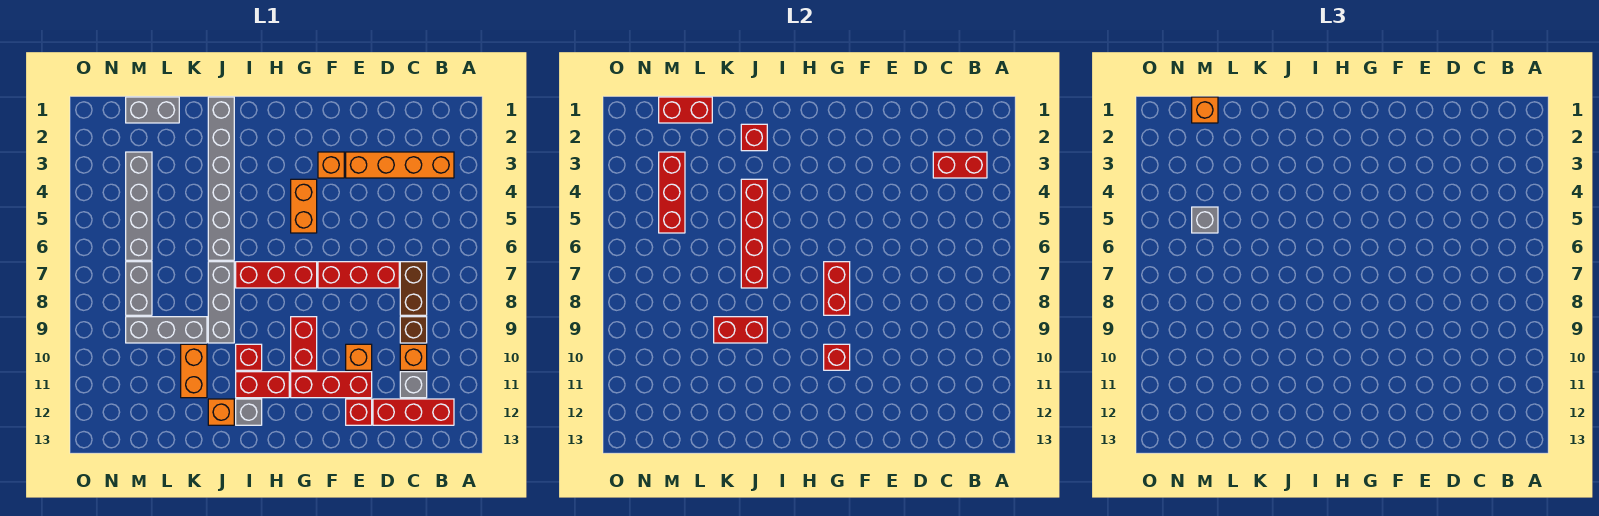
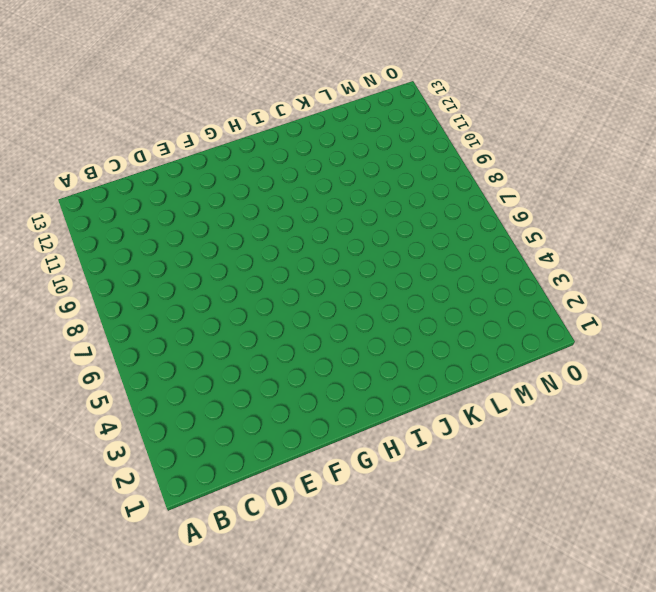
none -> orange 1x4 brick [346,152,454,178]
none -> red 1x3 brick [373,399,454,425]
none -> brown 1x2 brick [400,262,427,315]
none -> brown 1x1 brick [400,317,427,343]

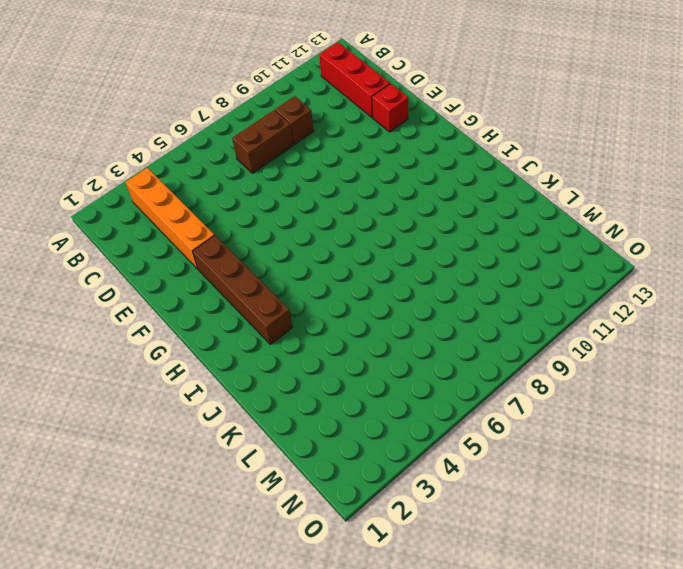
brown 1x4 brick [193,236,293,344] -> orange 1x1 brick [318,152,344,178]
none -> orange 1x1 brick [400,344,427,370]
none -> grey 1x1 brick [400,372,427,398]
none -> red 1x3 brick [318,262,399,288]
none -> orange 1x1 brick [346,344,372,370]

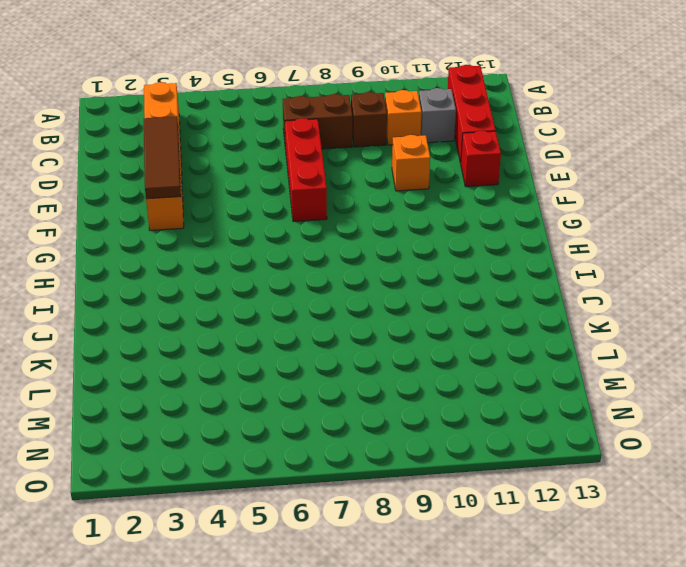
brown 1x3 tile [144,116,181,199] -> none
none -> red 1x3 brick [291,372,372,398]
none -> orange 1x2 brick [291,179,317,233]
none -> red 1x3 brick [236,262,317,288]
none -> red 1x2 brick [291,317,317,370]

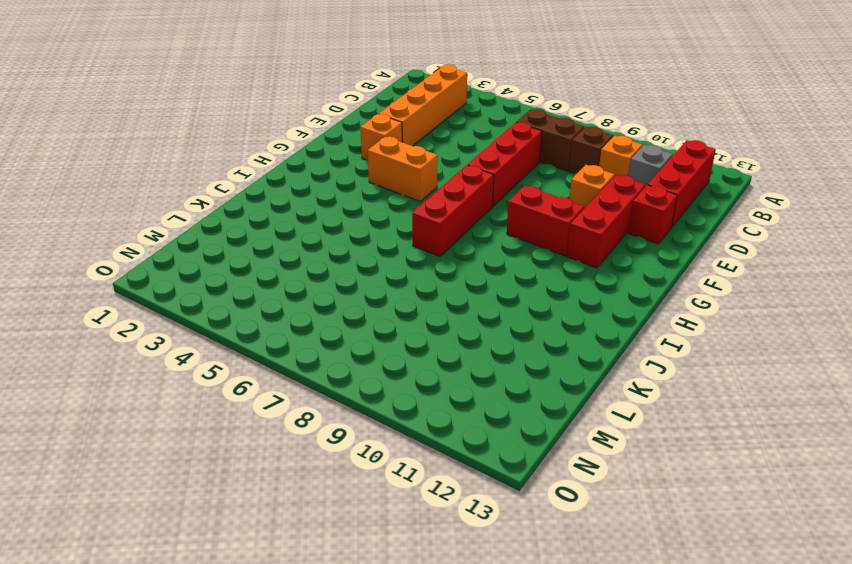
none -> red 1x2 brick [236,372,289,398]
none -> red 1x1 brick [236,344,262,370]
none -> grey 1x1 brick [236,399,262,425]
none -> grey 1x6 brick [208,97,234,260]

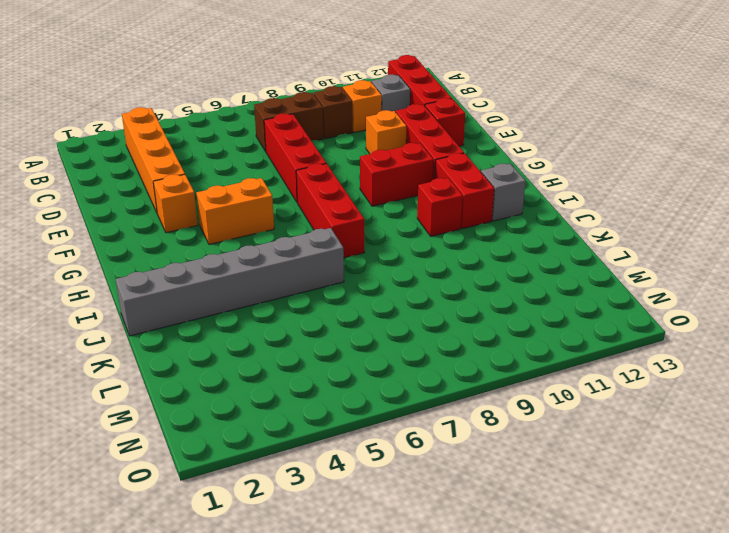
none -> grey 1x3 brick [208,262,234,343]
none -> orange 1x1 brick [208,399,234,425]
none -> grey 1x3 brick [126,317,207,343]
none -> orange 1x2 brick [181,344,207,398]

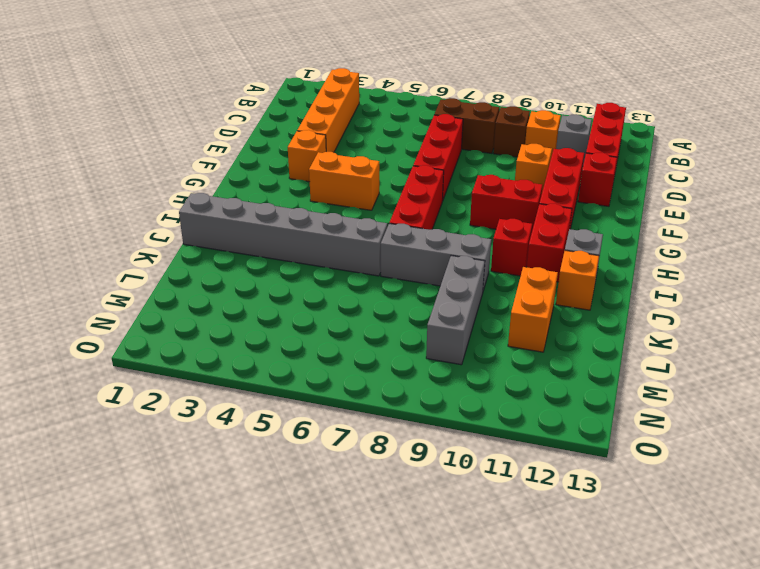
orange 1x2 brick [508,267,558,352] -> orange 1x2 brick turned to [181,344,207,398]
none -> grey 1x2 brick [126,97,179,123]
none -> grey 1x4 brick [126,152,152,260]
none -> grey 1x2 brick [126,262,152,315]
none -> red 1x2 brick [933,152,987,178]

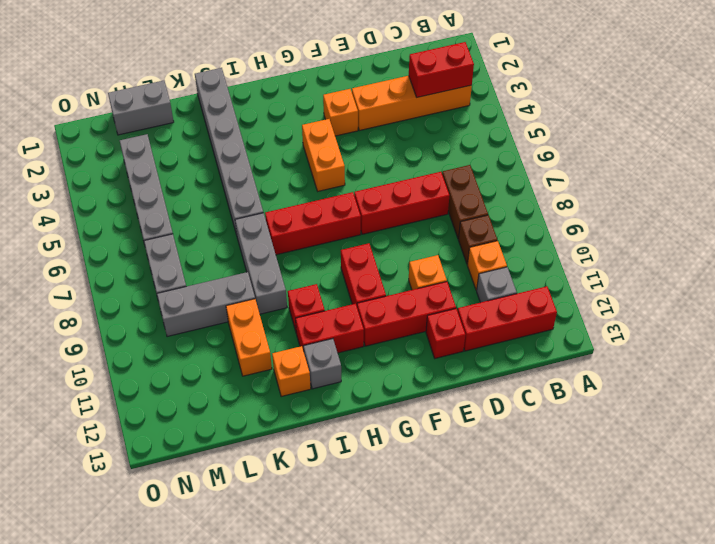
none -> red 1x2 brick [824,262,850,315]
none -> red 1x1 brick [824,344,850,370]
none -> red 1x1 brick [741,124,767,151]
none -> red 1x4 brick [741,179,767,288]

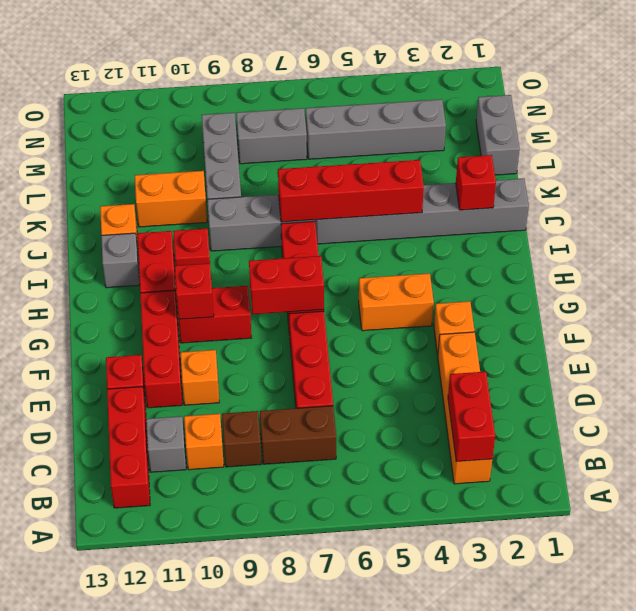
none -> red 1x2 brick [714,317,767,343]
none -> red 1x2 brick [659,97,712,123]
none -> red 1x3 brick [659,152,685,233]
none -> orange 1x1 brick [1192,97,1218,123]

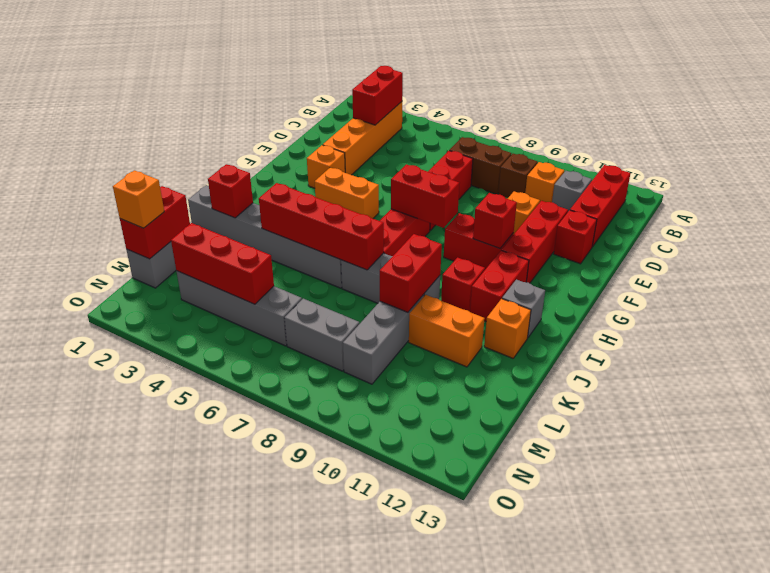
none -> grey 1x1 brick [1192,207,1218,233]

